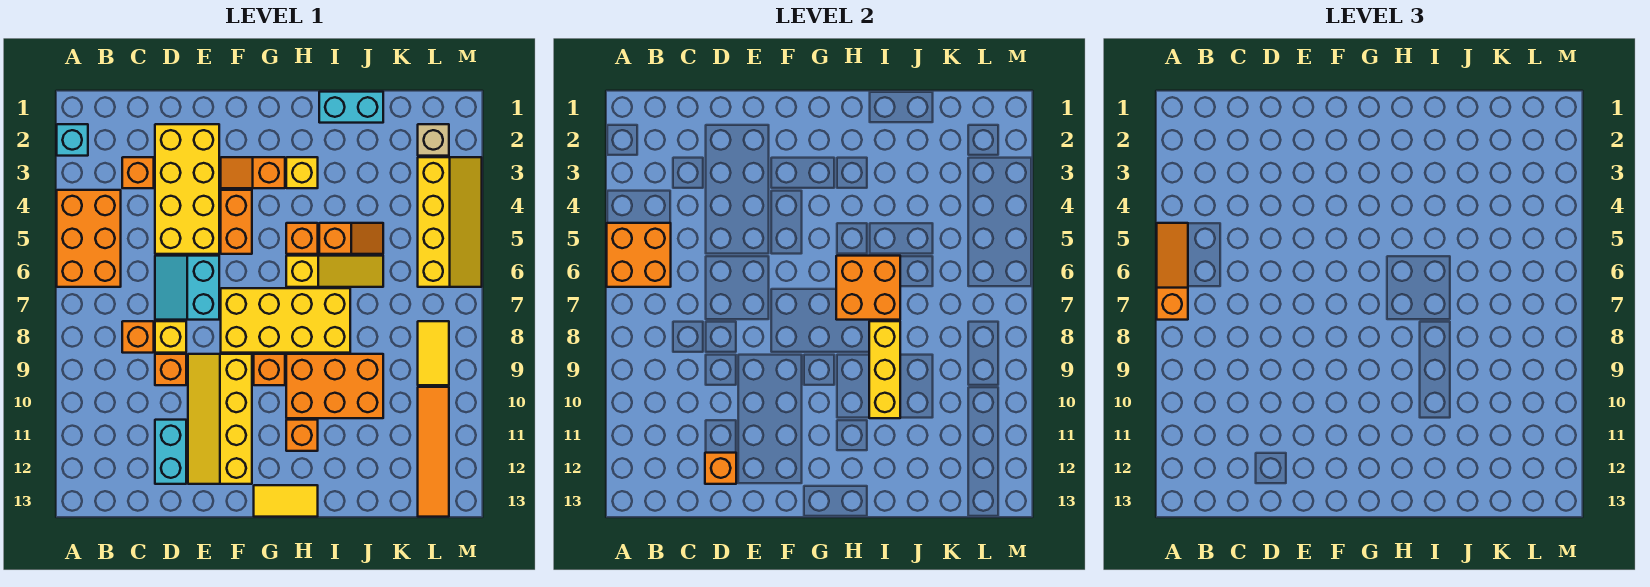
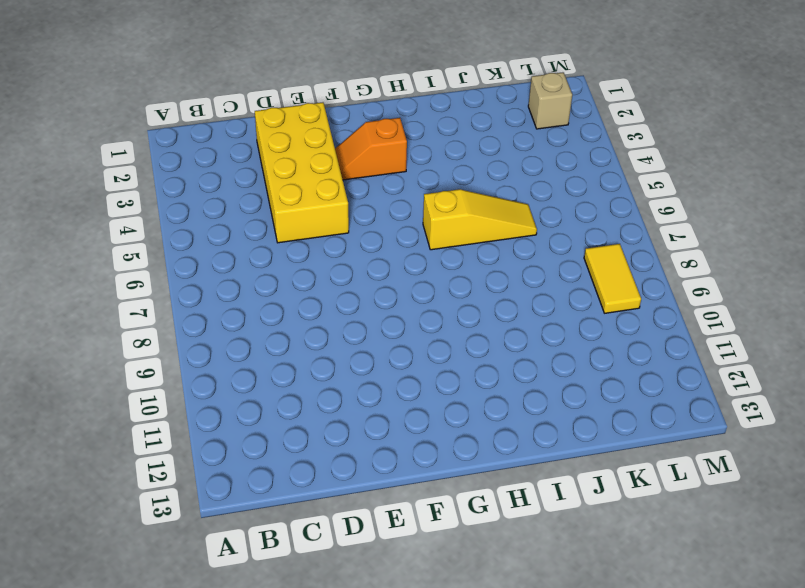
none -> cyan 1x1 brick [57,124,88,156]
none -> orange 2x3 brick [57,190,121,287]
none -> orange 1x1 brick [122,157,154,188]
none -> orange 1x1 brick [122,321,154,353]

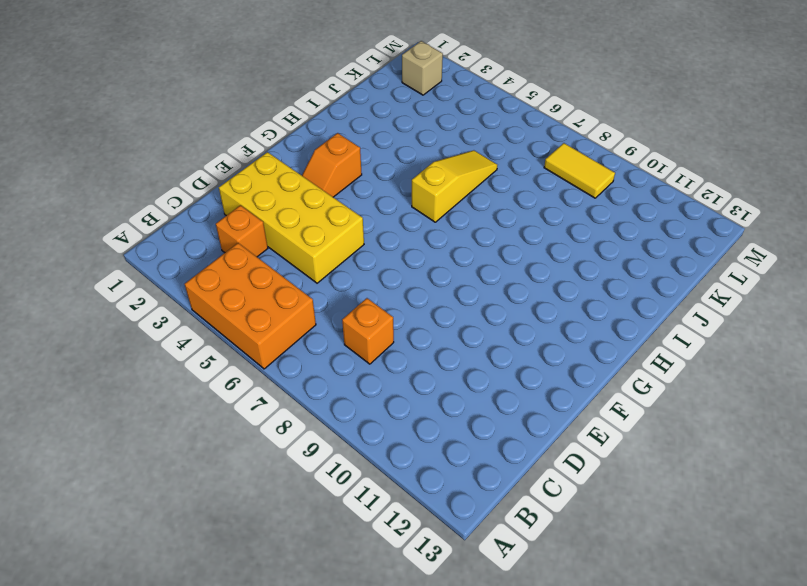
none -> cyan 1x1 brick [57,124,88,156]
none -> cyan 2x2 slope [155,256,219,320]
none -> yellow 1x1 brick [155,321,186,353]
none -> orange 1x1 brick [155,354,186,385]

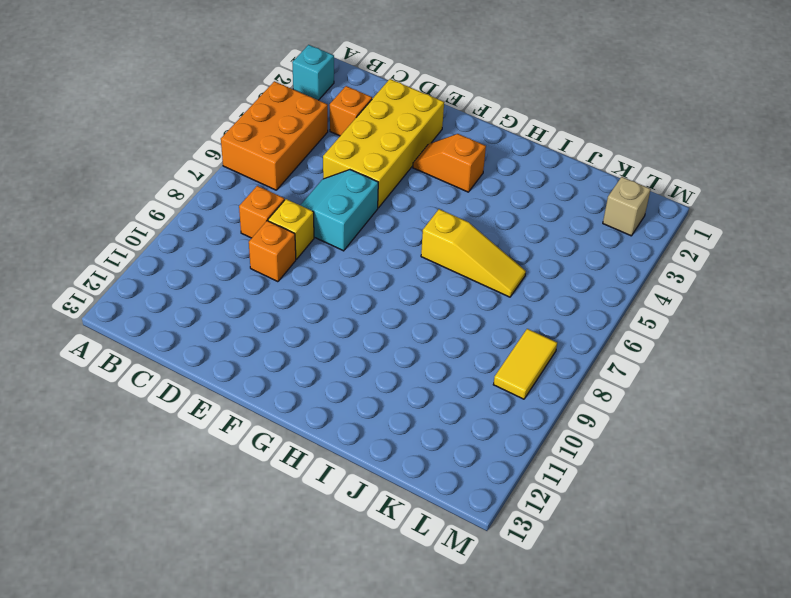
none -> cyan 1x2 brick [155,420,186,484]
none -> yellow 2x4 slope [188,354,252,484]
none -> orange 1x2 brick [221,190,252,254]
none -> yellow 2x4 brick [221,288,350,353]

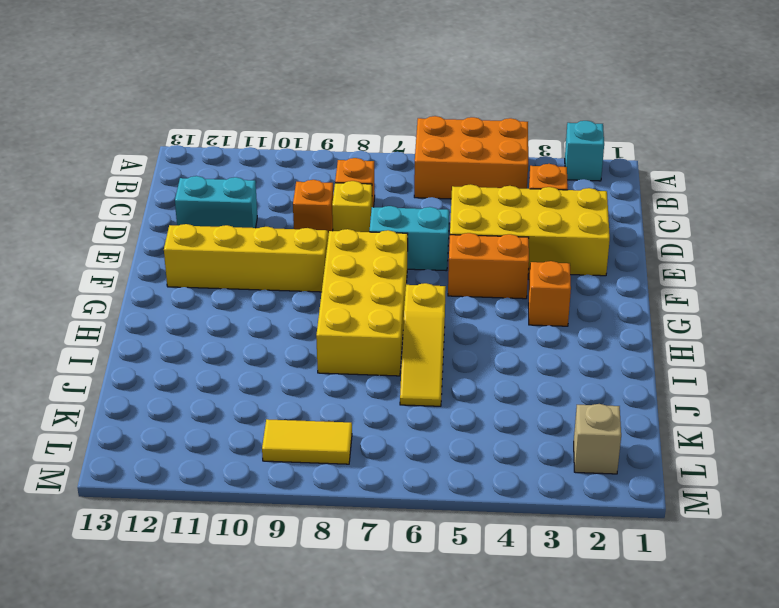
none -> orange 1x1 brick [254,354,285,385]
none -> yellow 1x2 tile [254,485,318,517]
none -> yellow 1x1 brick [286,157,318,188]
none -> orange 1x1 brick [286,223,318,254]

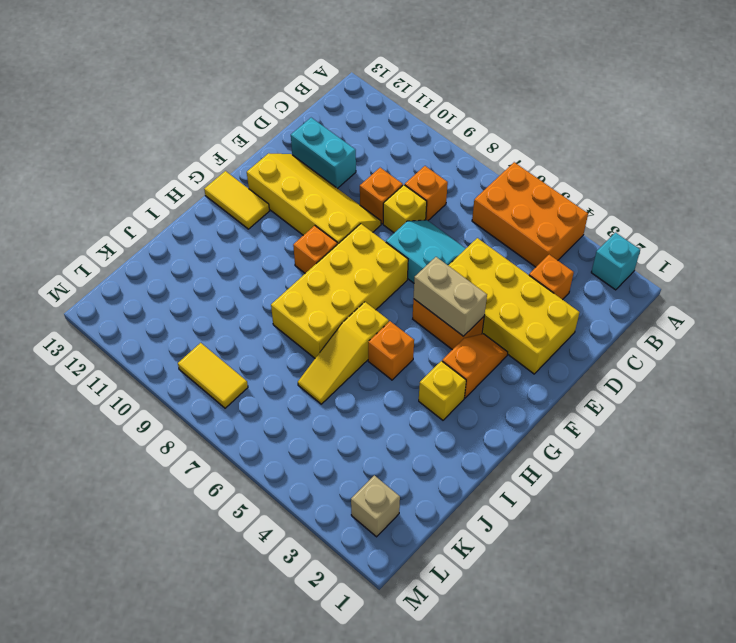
tan 1x2 brick [414,257,487,336] -> none
yellow 1x2 tile [204,171,269,229] -> yellow 1x2 tile turned to [254,485,318,517]
none -> orange 2x3 brick [286,354,383,418]
none -> orange 1x1 brick [286,420,318,451]
none -> cyan 1x2 brick [319,92,383,123]
none -> orange 1x2 slope [319,223,383,254]

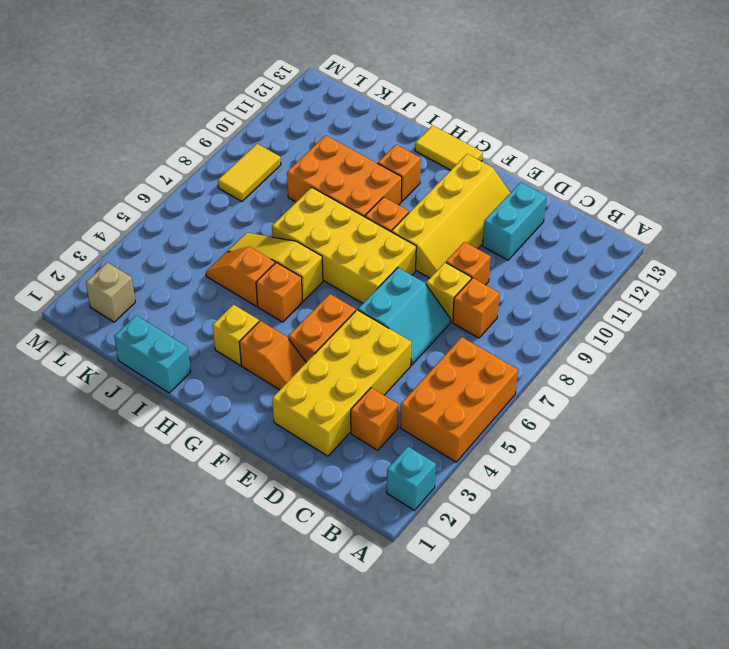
none -> yellow 2x4 slope [418,157,482,287]
none -> orange 1x4 tile [418,387,449,517]
none -> orange 2x2 brick [607,223,671,287]
none -> orange 1x1 brick [705,453,736,484]

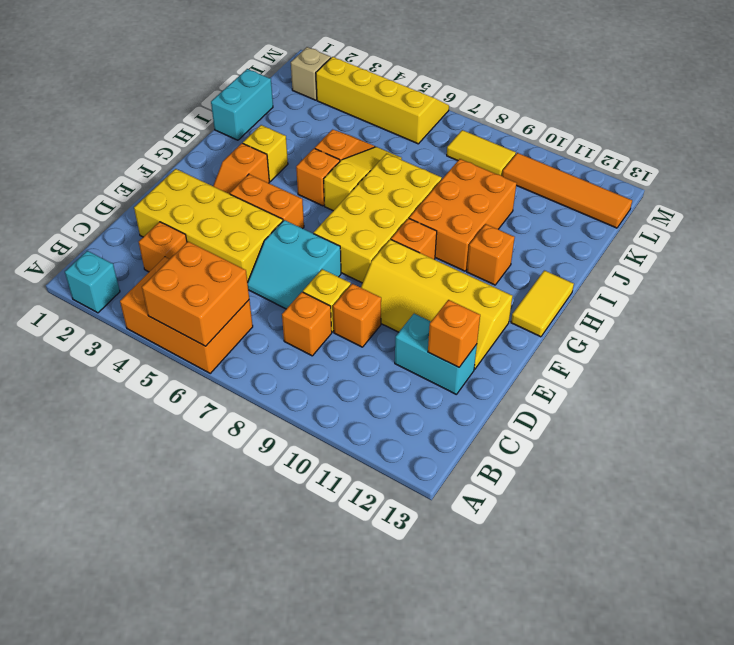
none -> orange 2x2 brick [836,256,900,320]
none -> yellow 1x3 brick [869,321,900,418]
none -> orange 1x3 slope [1157,223,1188,320]

